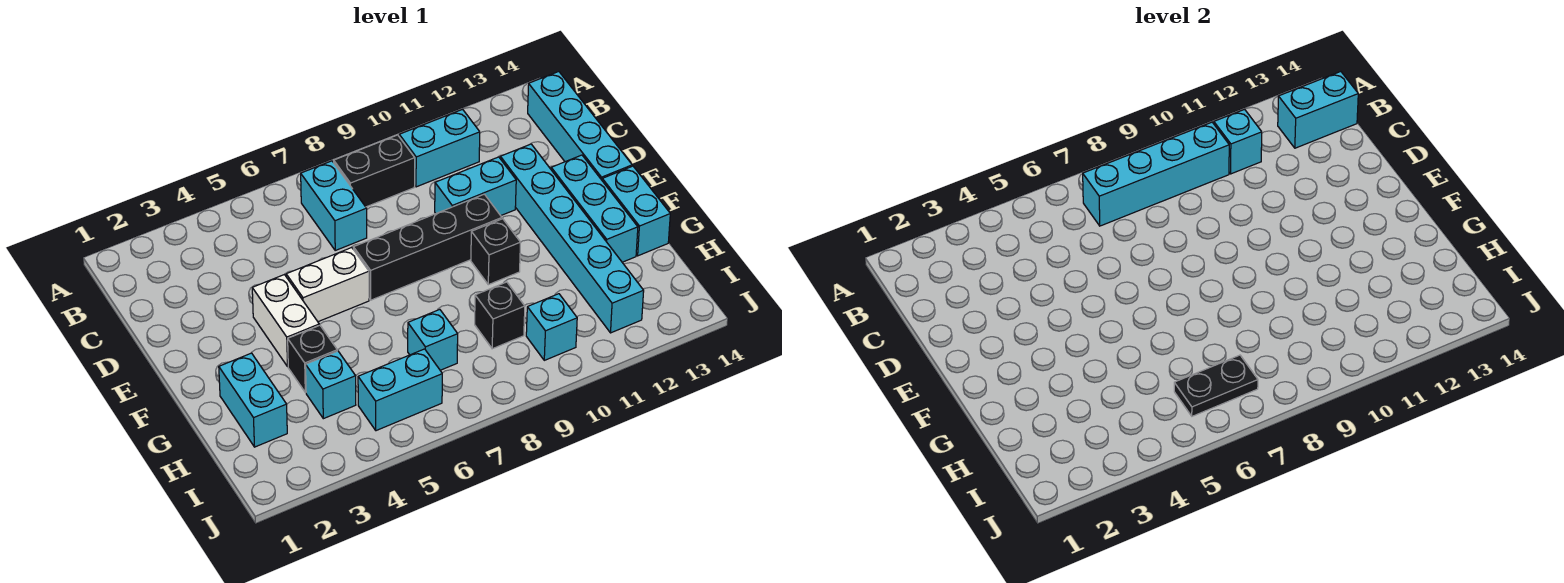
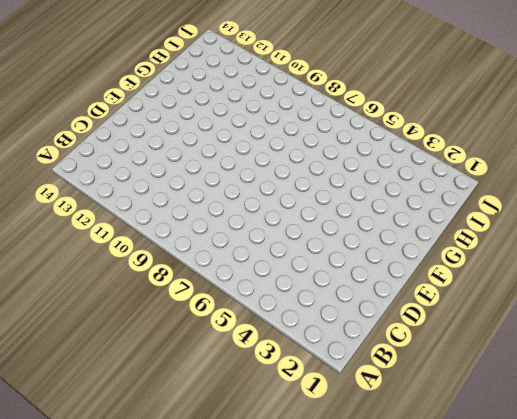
none -> cyan 1x2 brick [301,161,367,250]
none -> black 1x2 brick [334,135,415,207]
none -> cyan 1x2 brick [399,109,480,187]

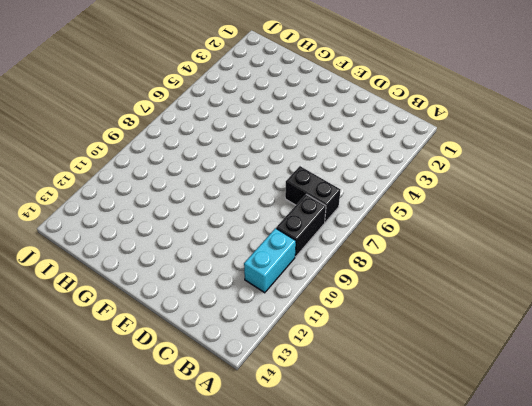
black 1x2 brick [285,166,340,222] -> cyan 1x2 brick [301,161,367,250]
none -> cyan 1x4 brick [528,72,632,180]
none -> cyan 1x2 brick [435,157,516,216]
none -> cyan 1x6 brick [500,144,644,333]

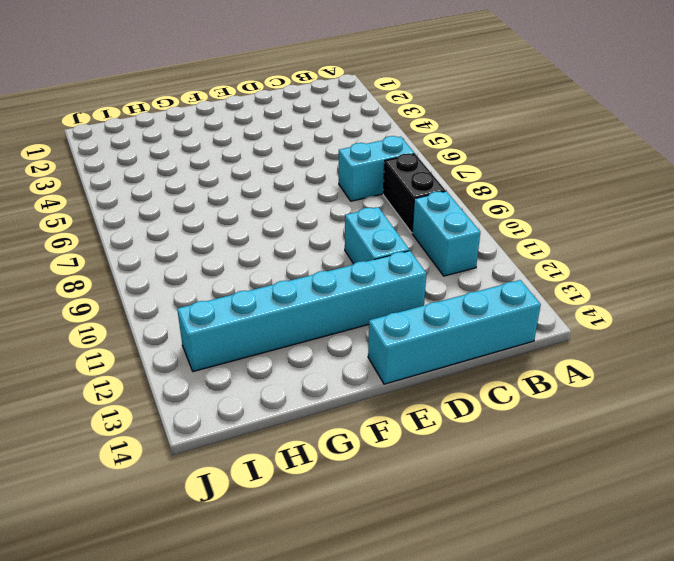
none -> white 1x2 brick [252,274,319,366]
none -> white 1x2 brick [286,247,369,322]
none -> black 1x4 brick [353,194,502,300]

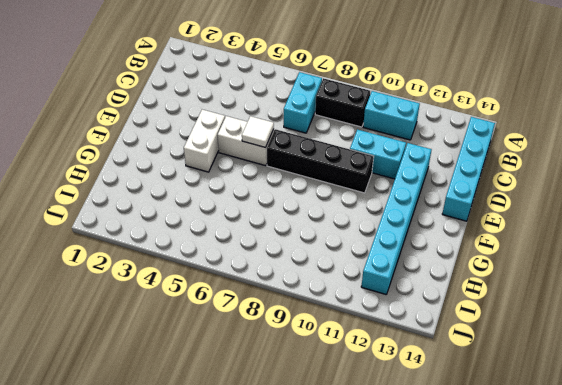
white 1x1 tile [242,116,274,148] -> none
none -> cyan 1x3 brick [551,155,638,262]
none -> black 1x1 brick [471,219,521,285]
none -> cyan 1x2 brick [602,166,670,256]

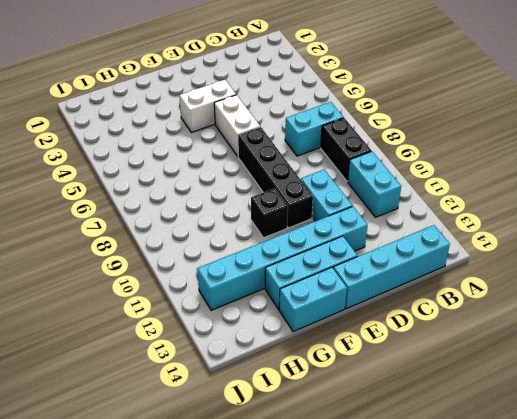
none -> cyan 1x2 brick [219,353,287,447]
none -> black 1x1 brick [288,325,337,393]
none -> cyan 1x1 brick [306,351,356,419]

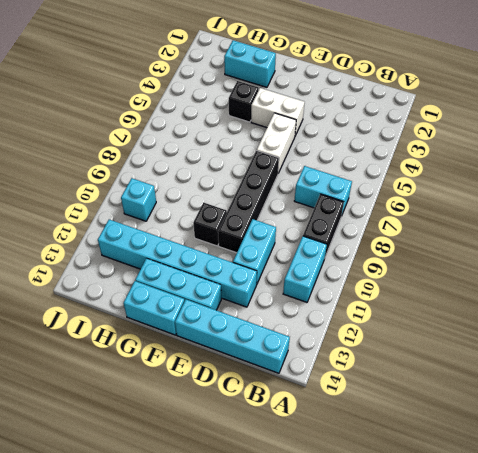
none -> cyan 1x1 brick [306,351,356,419]
none -> cyan 1x1 brick [408,310,458,370]
none -> black 1x1 brick [475,282,525,349]

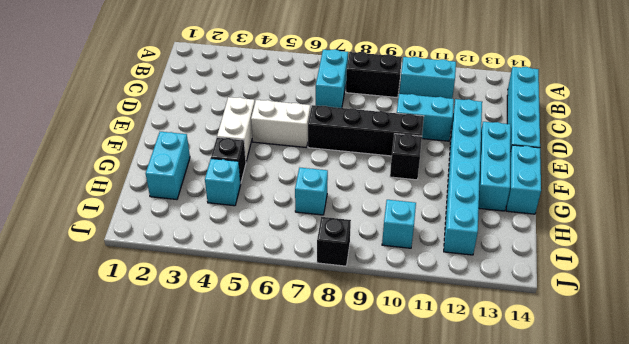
black 1x1 brick [317,217,351,266] -> black 1x1 brick moved to [475,282,525,349]
none -> cyan 1x2 brick [358,349,442,431]
none -> cyan 1x4 brick [1083,122,1229,226]
none -> cyan 1x1 brick [1214,109,1262,174]

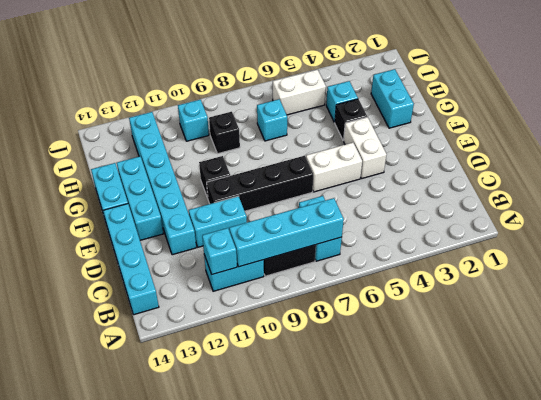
white 1x2 brick [273,70,326,115] -> cyan 1x2 brick [358,349,442,431]
none -> cyan 1x2 brick [1278,72,1358,148]
none -> black 1x2 plate [1174,355,1258,416]

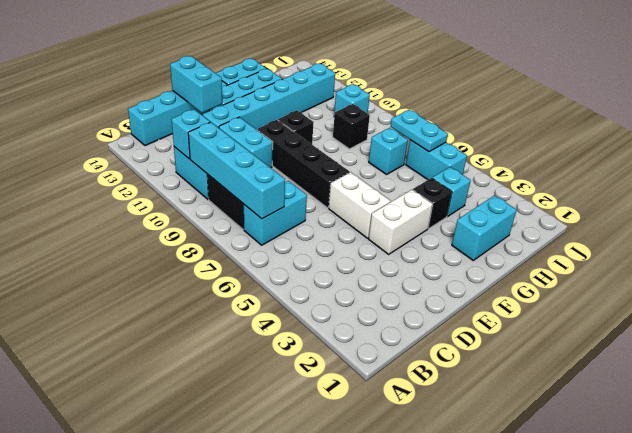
cyan 1x2 brick [170,56,222,113] -> cyan 1x2 brick moved to [1278,72,1358,148]
cyan 1x2 plate [390,110,448,152] -> black 1x2 plate [1174,355,1258,416]

